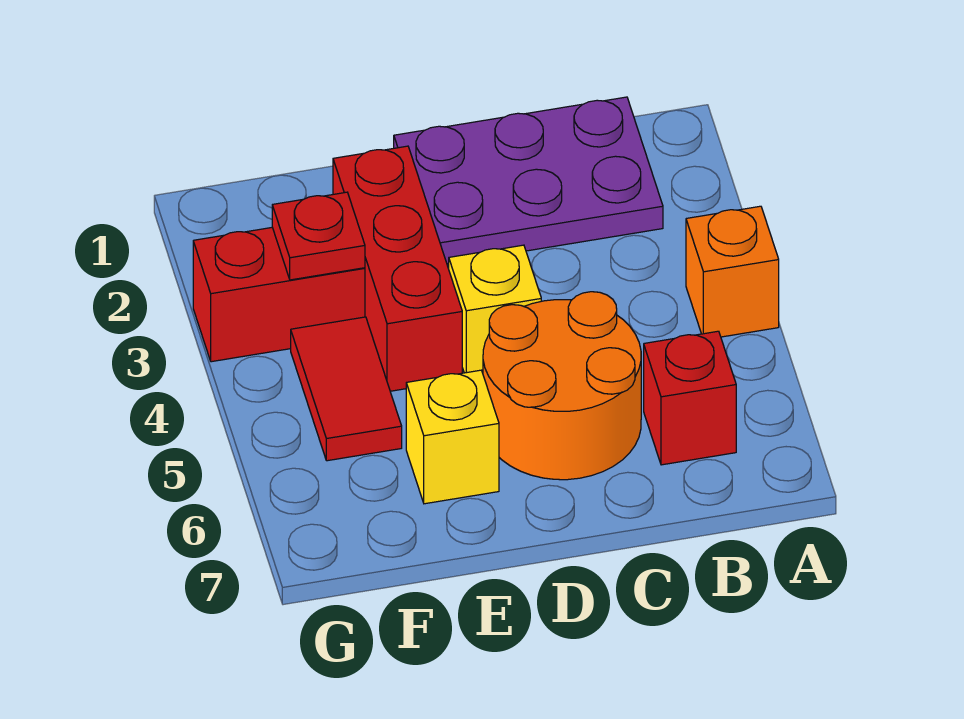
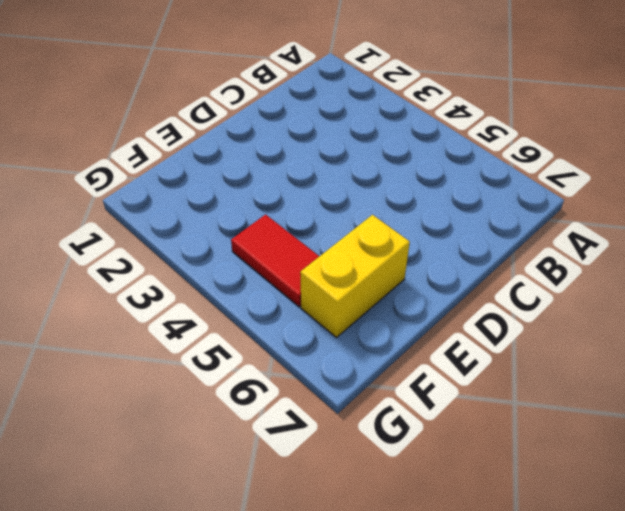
yellow 1x2 brick [300,215,410,338] -> yellow 1x1 brick [406,370,499,504]
none -> orange 1x1 brick [686,206,779,337]
none -> purple 2x3 plate [394,97,663,264]

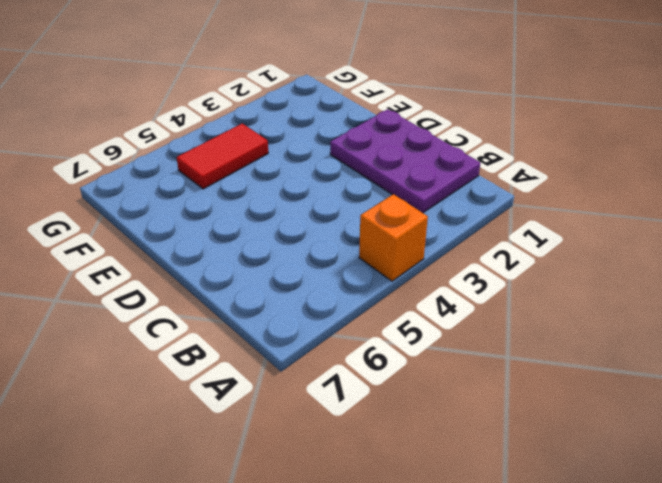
none -> red 1x1 brick [644,331,736,465]
none -> orange 2x2 round brick [483,292,641,480]

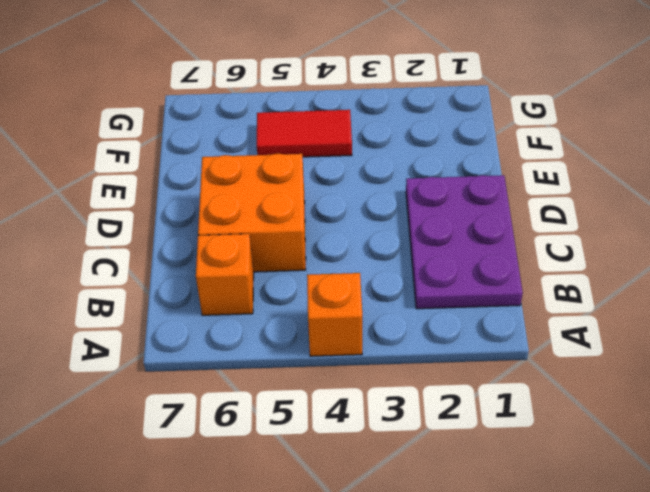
orange 1x1 brick [196,234,254,315] -> red 1x1 brick [644,331,736,465]
orange 2x2 brick [198,154,306,272] -> orange 2x2 round brick [483,292,641,480]
none -> yellow 1x1 brick [449,245,541,373]
none -> red 1x3 brick [333,146,462,391]

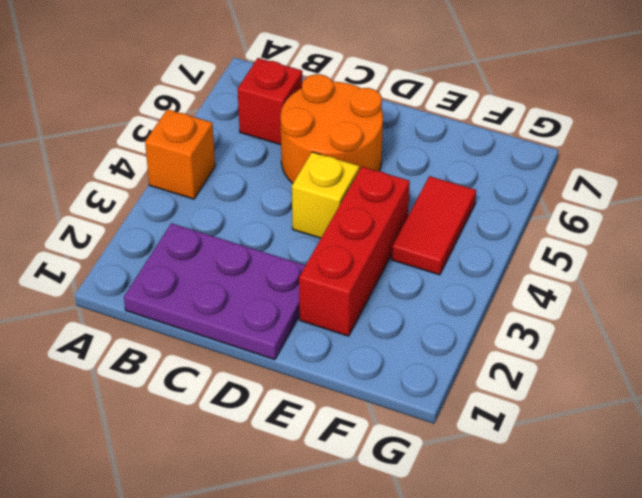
none -> yellow 1x1 brick [406,370,499,504]
none -> red 1x2 brick [193,227,365,362]

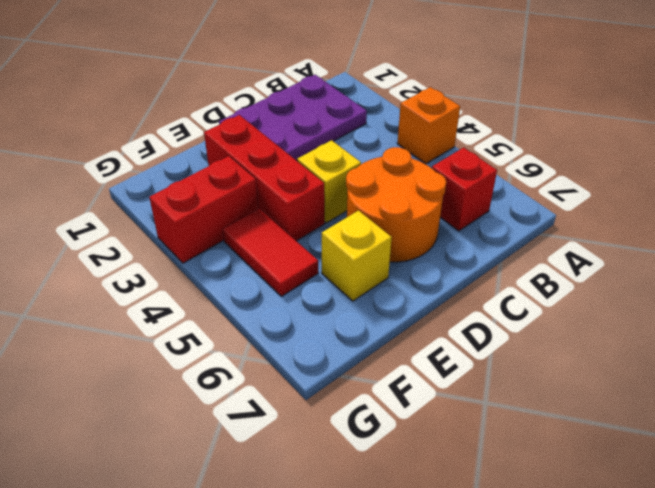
none -> red 1x1 plate [272,192,365,280]

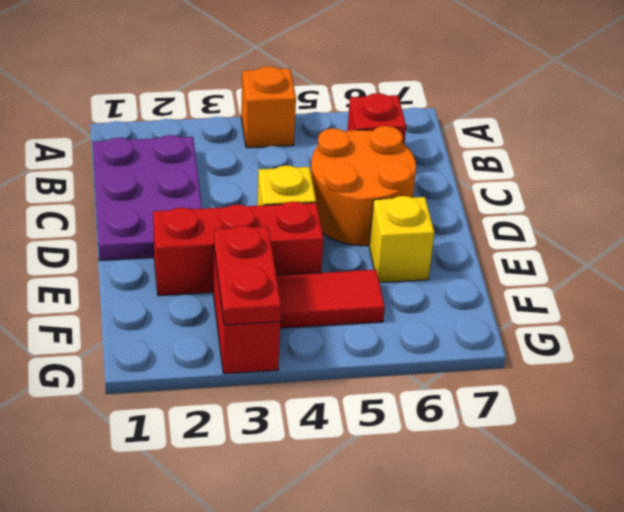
red 1x2 plate [214,226,281,325] -> red 1x1 plate [272,192,365,280]

